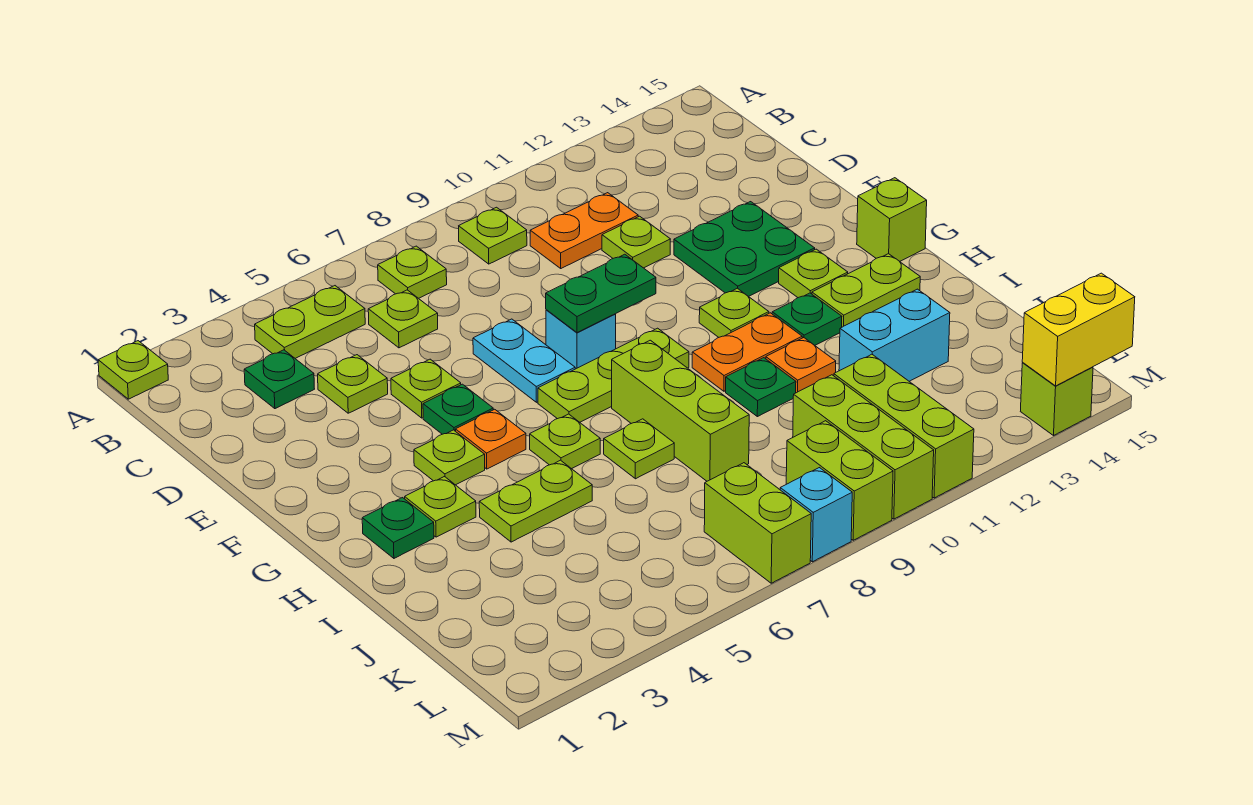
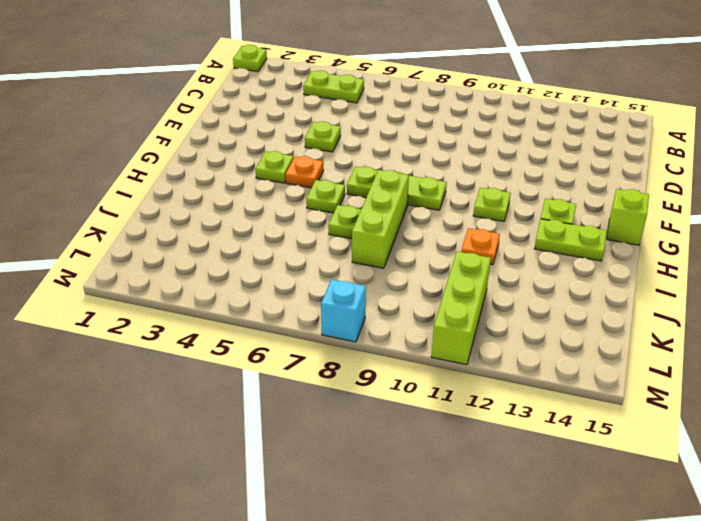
none -> lime 1x1 plate [378,246,447,298]
none -> lime 1x1 plate [459,207,527,264]
none -> green 1x1 plate [244,350,314,409]
none -> lime 1x1 plate [368,290,438,348]

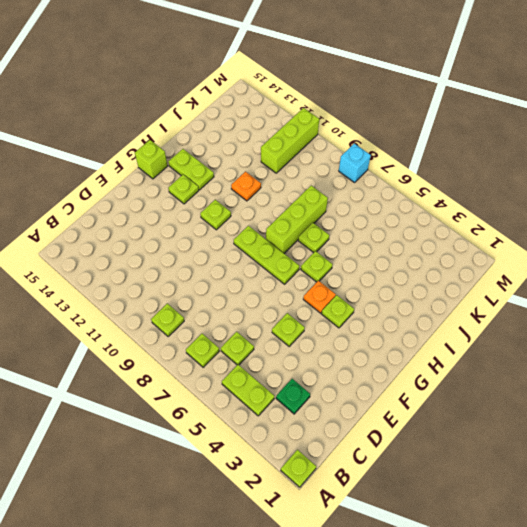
none -> orange 1x2 plate [530,193,638,268]
none -> lime 1x1 plate [318,355,388,413]
none -> lime 1x1 plate [602,216,670,268]
none -> cyan 1x2 plate [473,319,575,402]

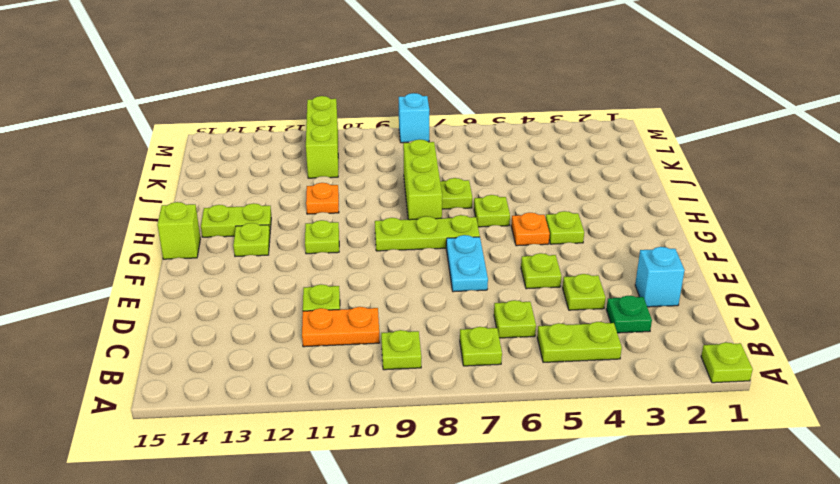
cyan 1x1 brick [635,247,685,307] -> cyan 1x1 brick moved to [546,310,616,369]
none -> green 2x2 plate [674,202,815,297]
none -> green 1x1 plate [423,384,493,434]
none -> green 1x1 plate [362,498,434,558]
none -> lime 1x1 plate [405,477,476,537]

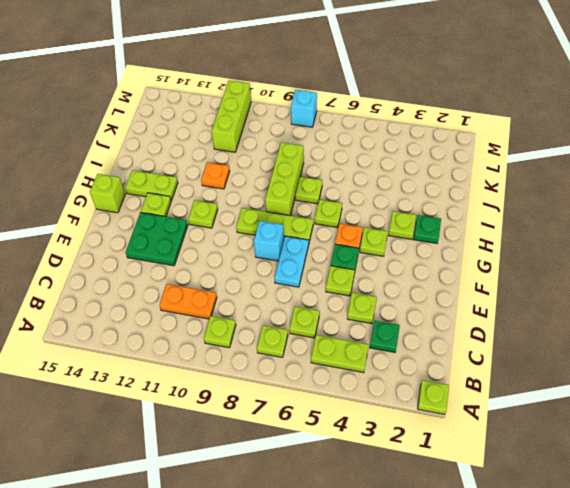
none -> lime 1x1 plate [602,216,670,268]
none -> orange 1x2 plate [692,313,802,391]
none -> green 1x1 plate [772,293,842,345]
none -> lime 1x2 plate [479,460,592,542]

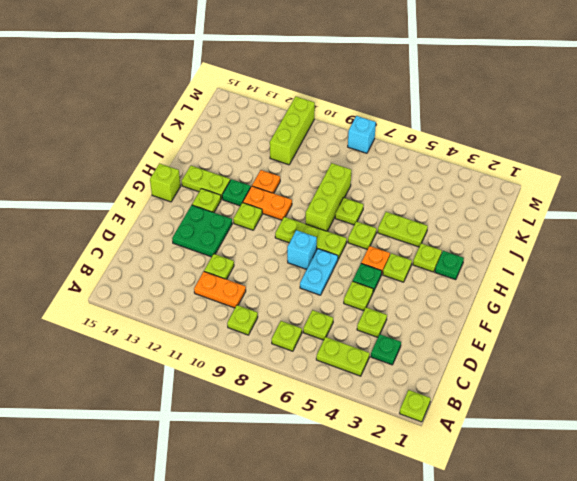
none -> green 1x1 plate [726,358,796,417]
none -> cyan 1x2 brick [839,289,950,381]
none -> lime 1x3 brick [793,375,934,519]
none -> lime 1x2 brick [704,463,811,583]

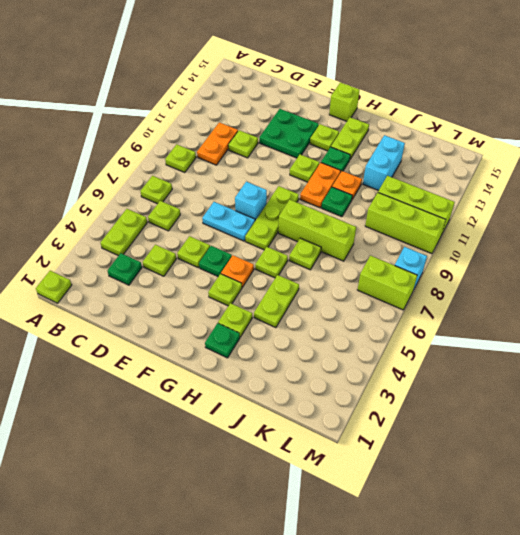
none -> lime 1x2 brick [786,421,893,540]
none -> lime 1x1 brick [1020,363,1093,435]
none -> green 1x2 plate [546,254,656,333]
none -> yellow 1x2 brick [1022,273,1135,386]

